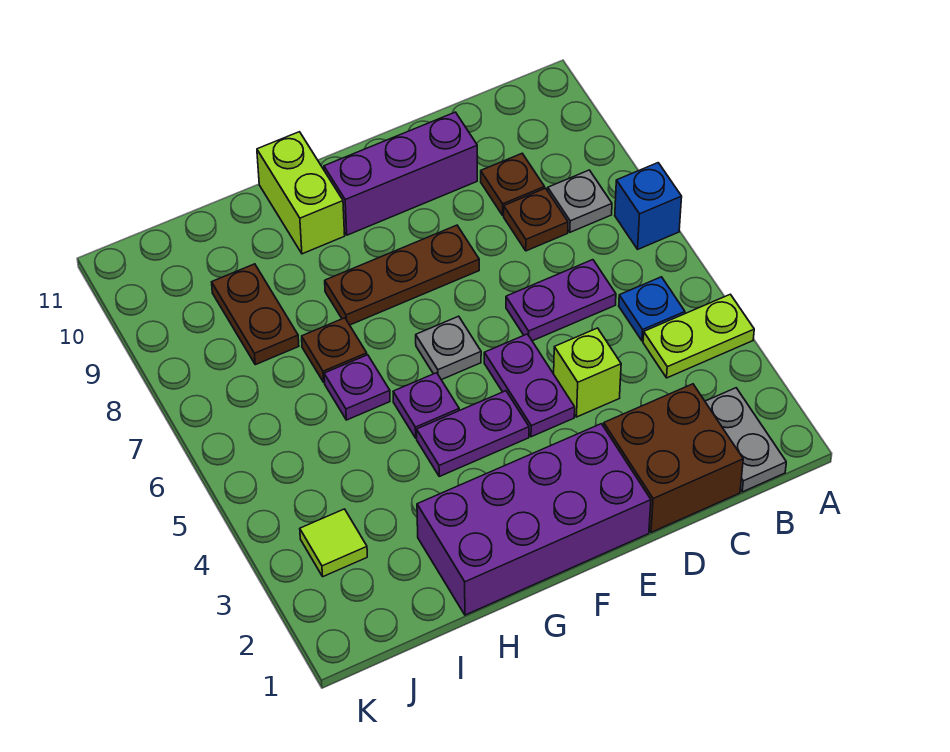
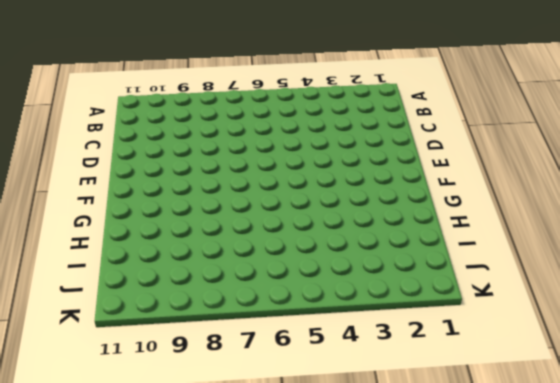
none -> lime 1x2 plate [643,294,754,378]
none -> blue 1x1 brick [615,163,682,249]
none -> grey 1x2 plate [705,388,786,492]

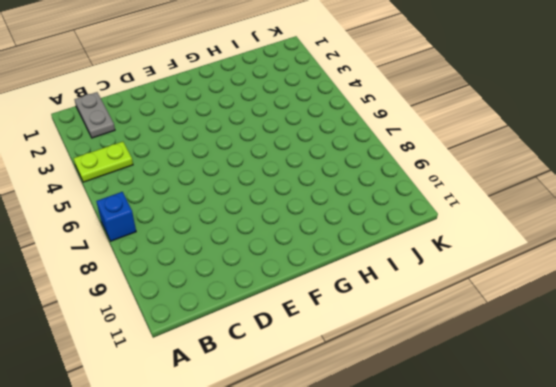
none -> blue 1x1 plate [619,277,685,341]
none -> grey 1x1 plate [548,170,612,232]
none -> brown 2x2 brick [604,384,743,532]

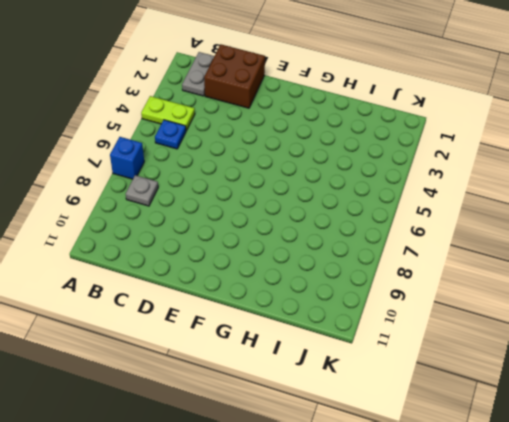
none -> purple 1x2 plate [506,260,616,341]
none -> brown 1x1 plate [504,188,568,251]
none -> brown 1x1 plate [481,154,545,215]

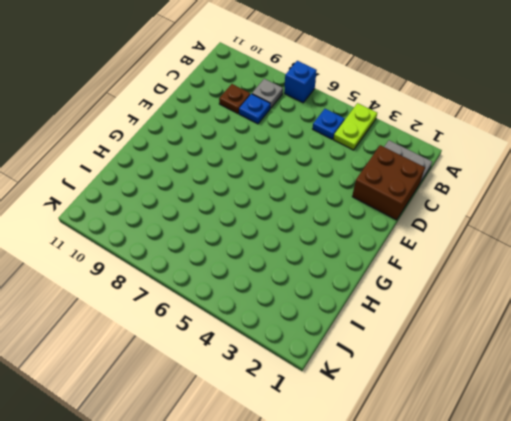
blue 1x1 plate [239,94,270,124] -> brown 1x1 plate [504,188,568,251]
none -> purple 1x2 plate [506,260,616,341]
none -> lime 1x1 brick [554,328,621,417]
none -> purple 1x3 brick [324,112,477,235]

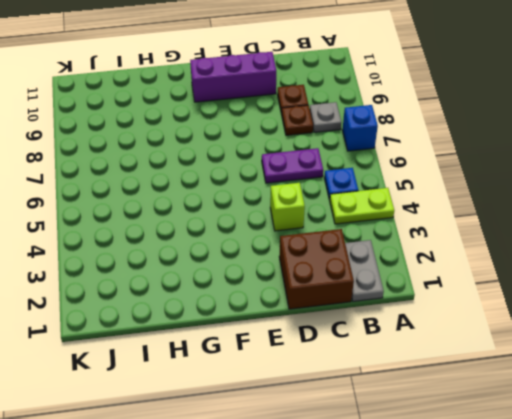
none -> purple 2x4 brick [417,424,651,615]
none -> purple 1x2 plate [484,334,575,437]
none -> brown 1x3 plate [325,225,479,325]

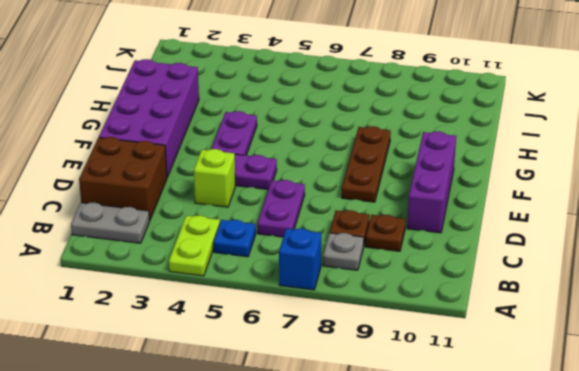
none -> grey 1x1 plate [416,316,481,380]
none -> purple 1x1 plate [393,373,459,438]
none -> lime 1x2 brick [257,132,345,254]

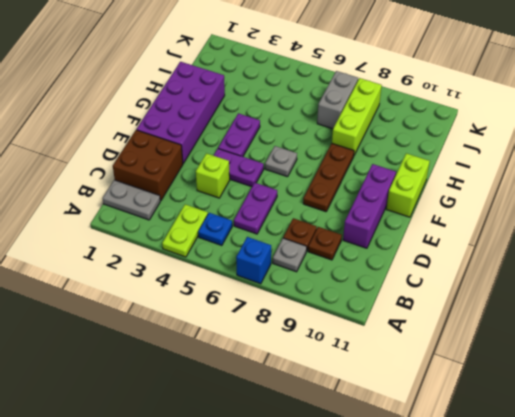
lime 1x2 brick [386,153,430,217] -> lime 1x2 brick turned to [257,132,345,254]
lime 1x3 brick [332,78,382,155] -> brown 1x2 plate [212,264,299,365]
grey 1x2 brick [317,71,358,129] -> none
none -> purple 1x1 plate [393,373,459,438]
none -> purple 1x1 plate [324,355,390,420]
none -> brown 1x1 plate [302,318,367,382]

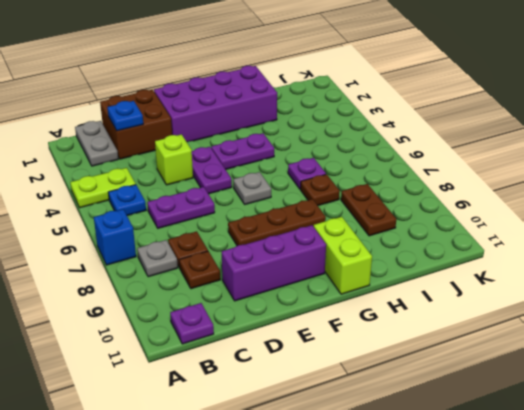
purple 1x1 plate [170,303,214,344] -> purple 1x1 plate moved to [393,373,459,438]
blue 1x1 plate [107,101,143,131] -> none
none -> lime 1x1 tile [300,509,367,577]

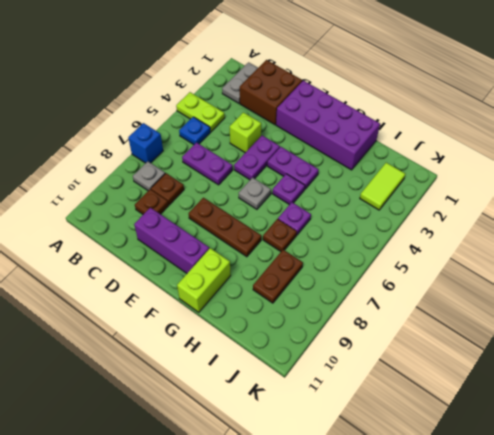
lime 1x2 tile [360,163,405,210] -> lime 1x1 tile [300,509,367,577]

